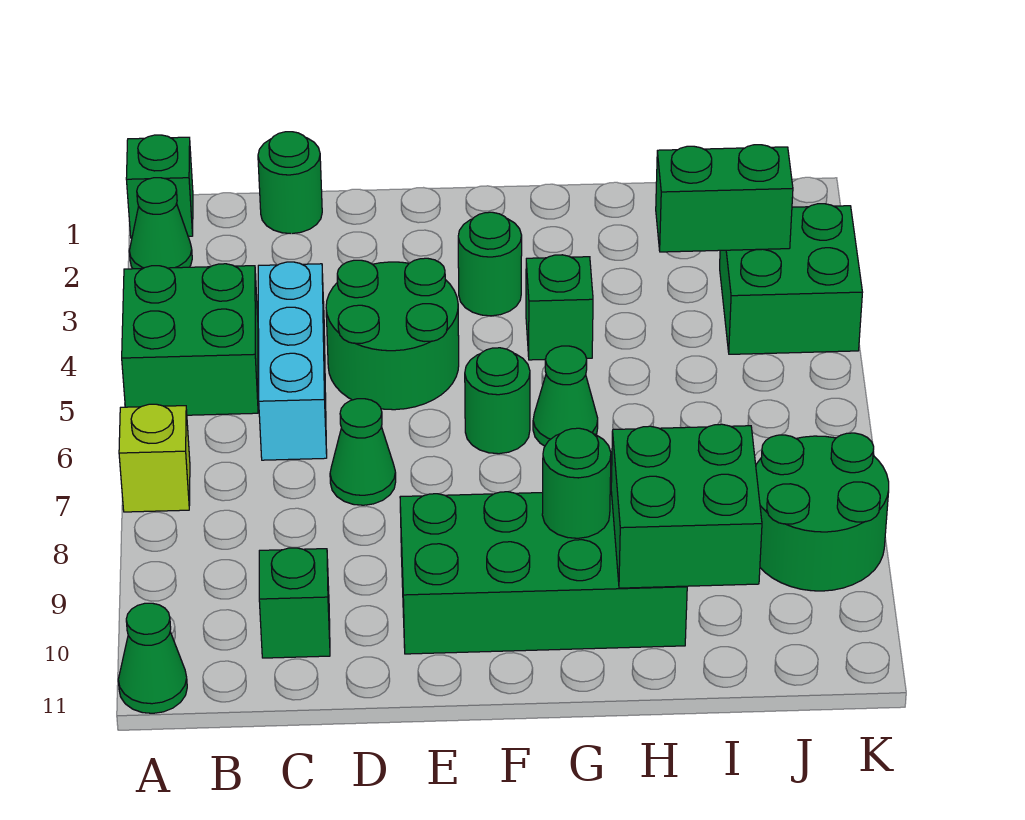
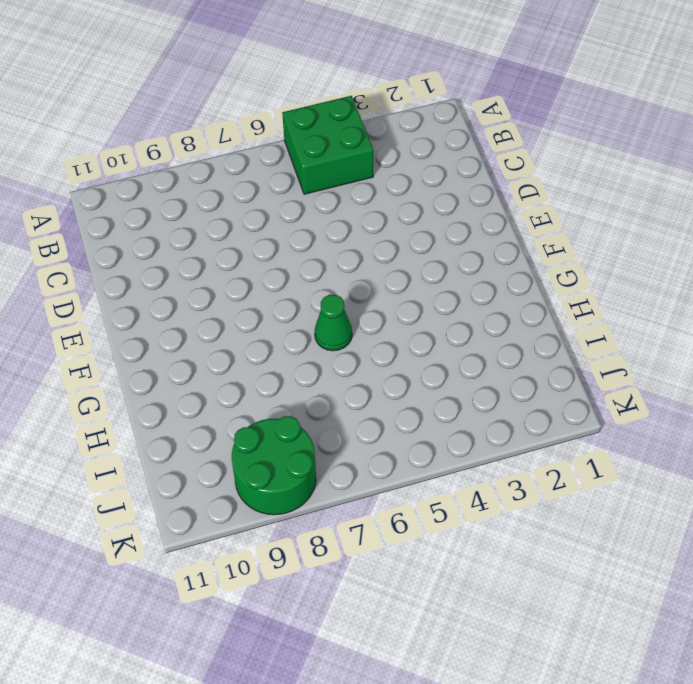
none -> green 1x1 brick [126,135,193,238]
none -> green 1x1 cone [129,178,192,269]
none -> lime 1x1 brick [119,404,190,512]

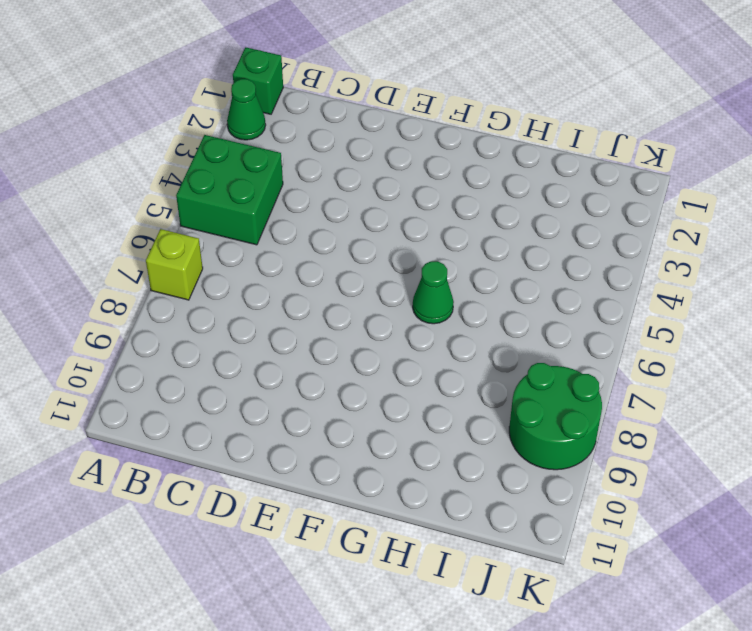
none -> green 1x1 cone [118,603,187,713]
none -> green 1x1 round brick [258,132,322,234]
none -> cyan 1x3 brick [258,262,327,460]

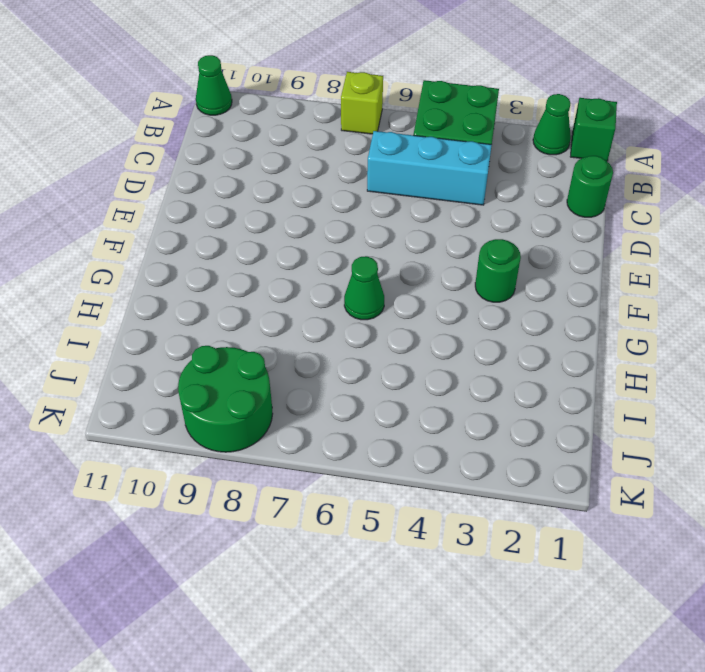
none -> green 1x1 brick [259,548,330,658]
none -> green 2x2 round brick [326,258,459,410]
none -> green 1x1 cone [330,399,396,505]

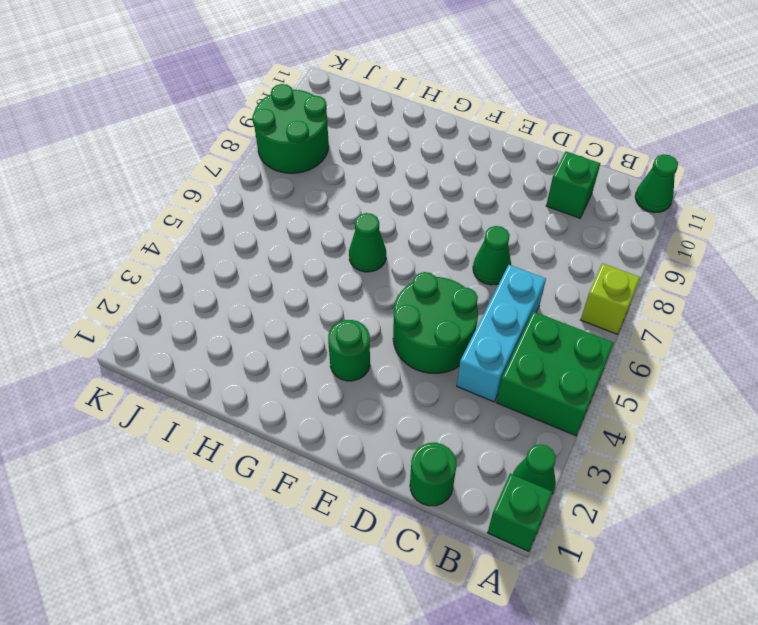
none -> green 2x4 brick [400,491,687,654]
none -> green 1x1 round brick [465,348,530,454]
none -> green 1x1 brick [526,255,593,360]

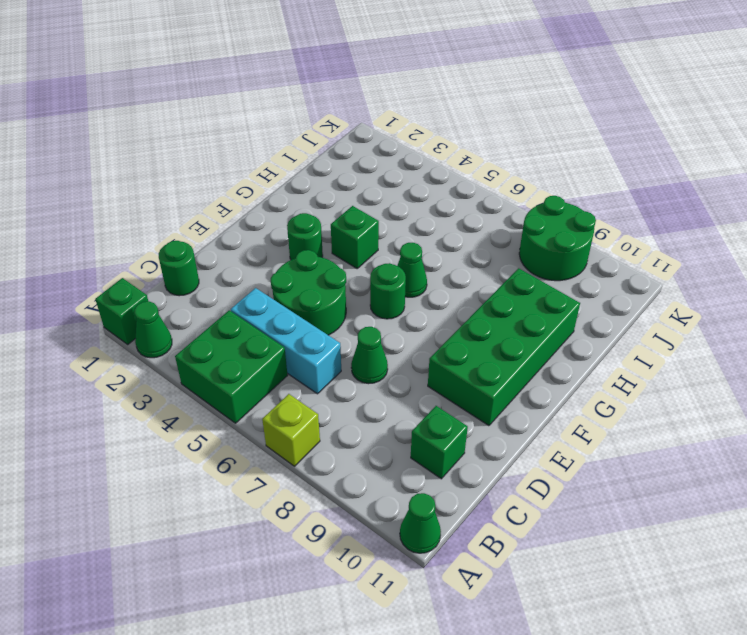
none -> green 2x2 brick [720,204,863,354]
none -> green 1x1 round brick [542,428,611,538]
none -> green 2x2 brick [611,424,762,588]

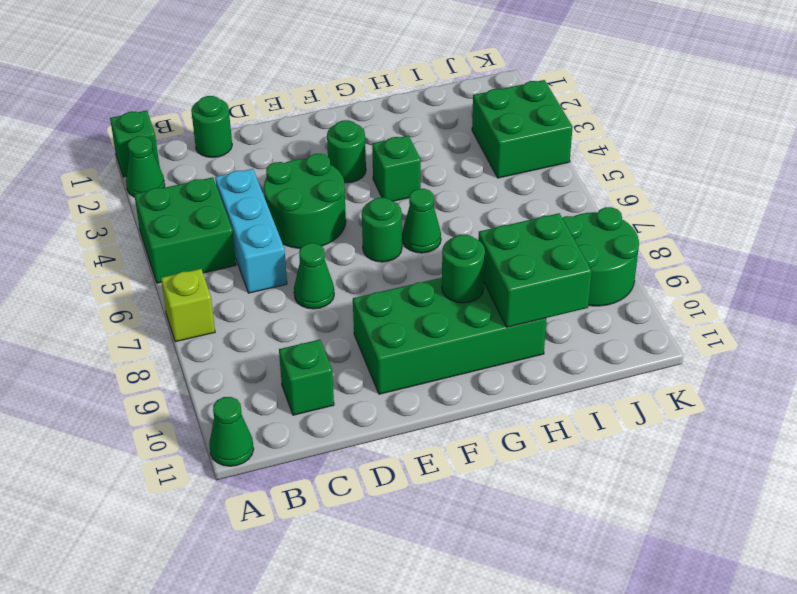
none -> green 1x2 brick [656,145,793,252]

